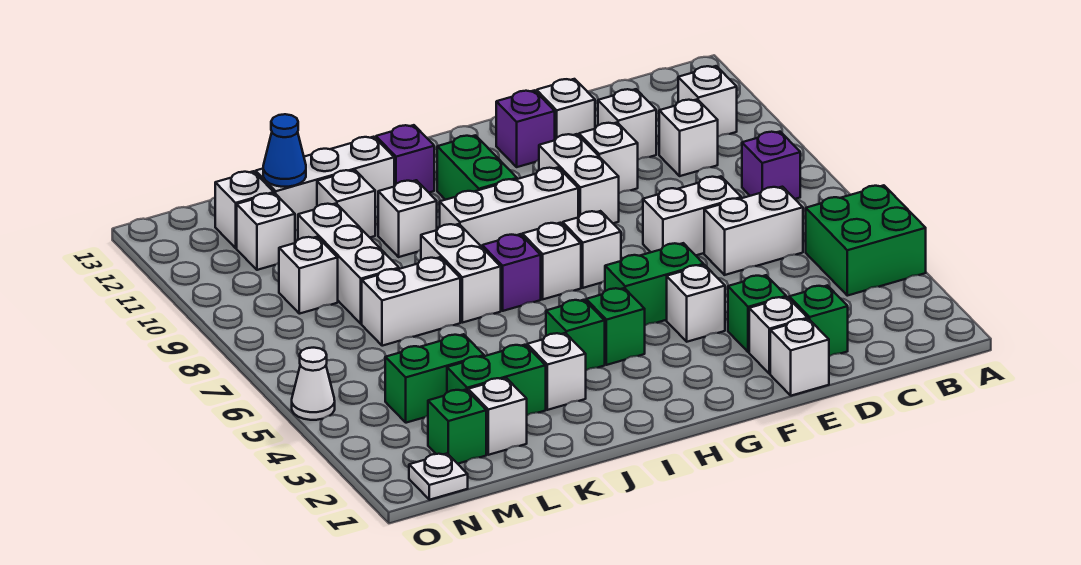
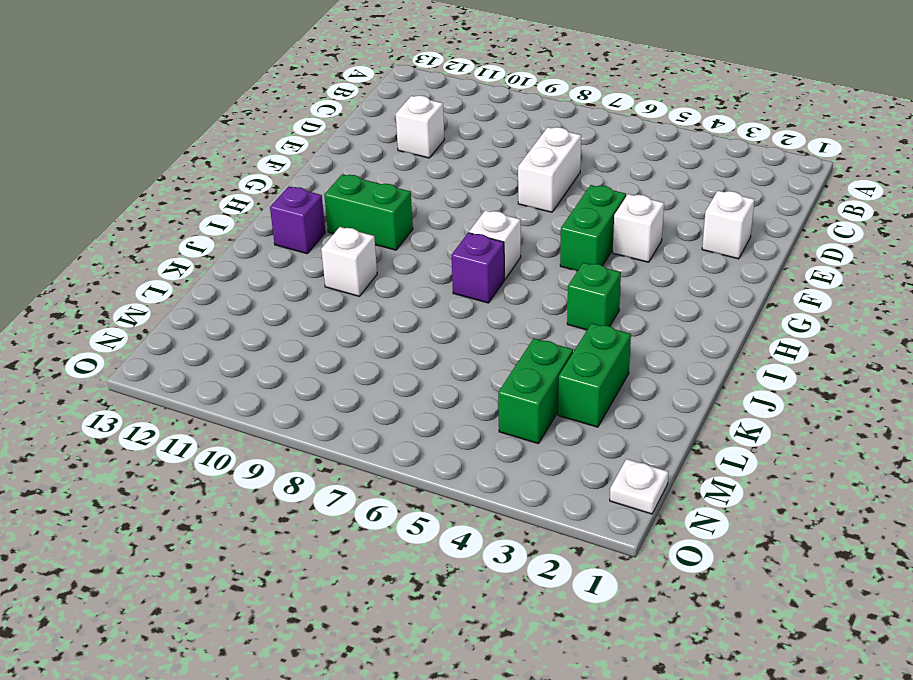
none -> green 2x2 brick [806,185,926,296]
none -> purple 1x1 brick [742,132,800,199]
none -> white 1x1 brick [678,66,737,137]
none -> white 1x2 brick [704,187,803,275]

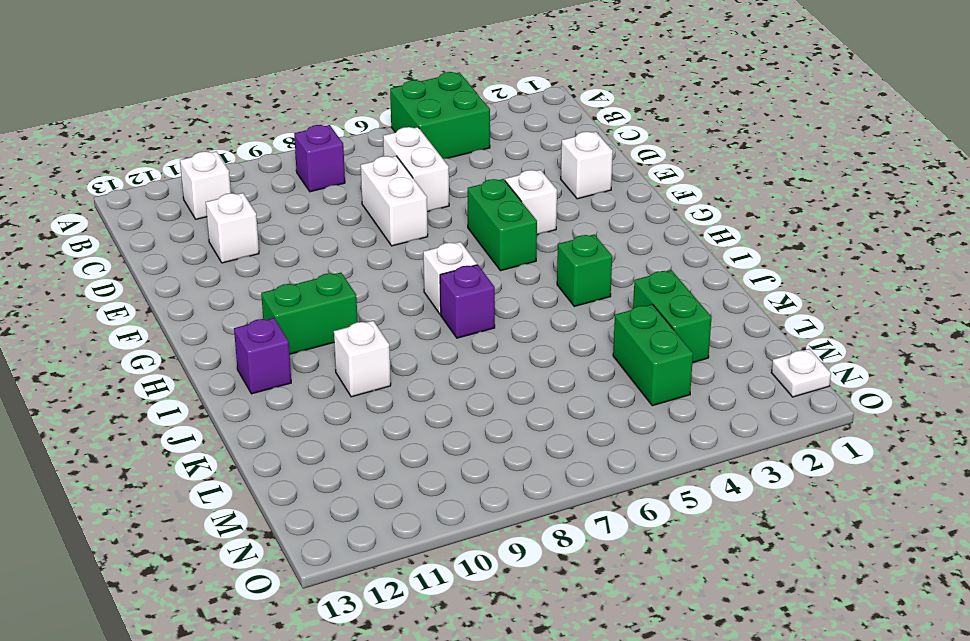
none -> white 1x1 brick [659,99,718,176]
none -> green 1x1 brick [789,285,848,356]
none -> white 1x1 brick [770,319,829,396]
none -> green 1x1 brick [728,275,786,352]

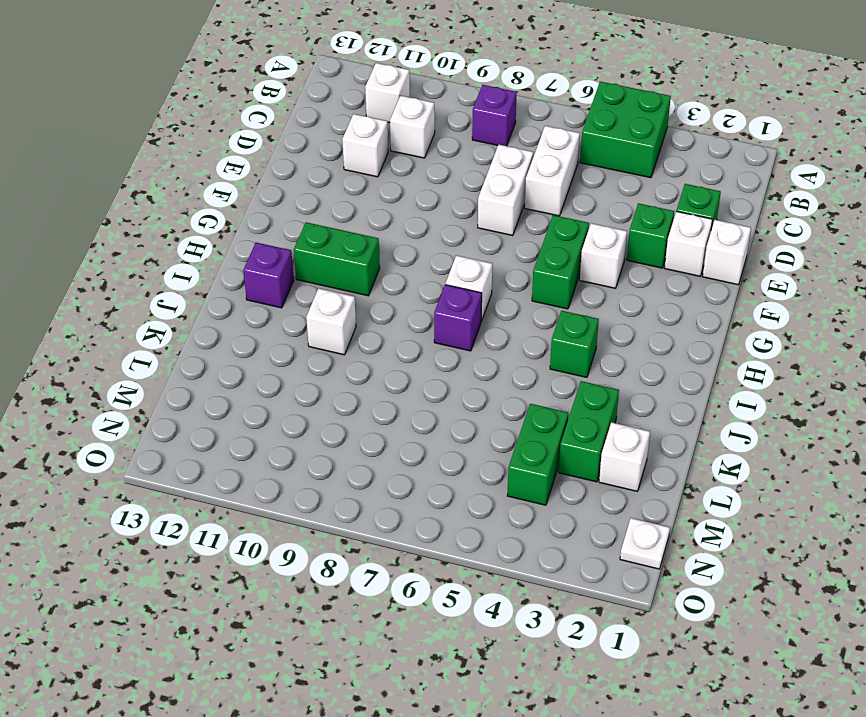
none -> white 1x1 brick [579,123,638,193]
none -> white 1x1 brick [537,79,595,140]
none -> white 1x2 brick [539,134,619,223]
none -> purple 1x1 brick [496,90,555,167]

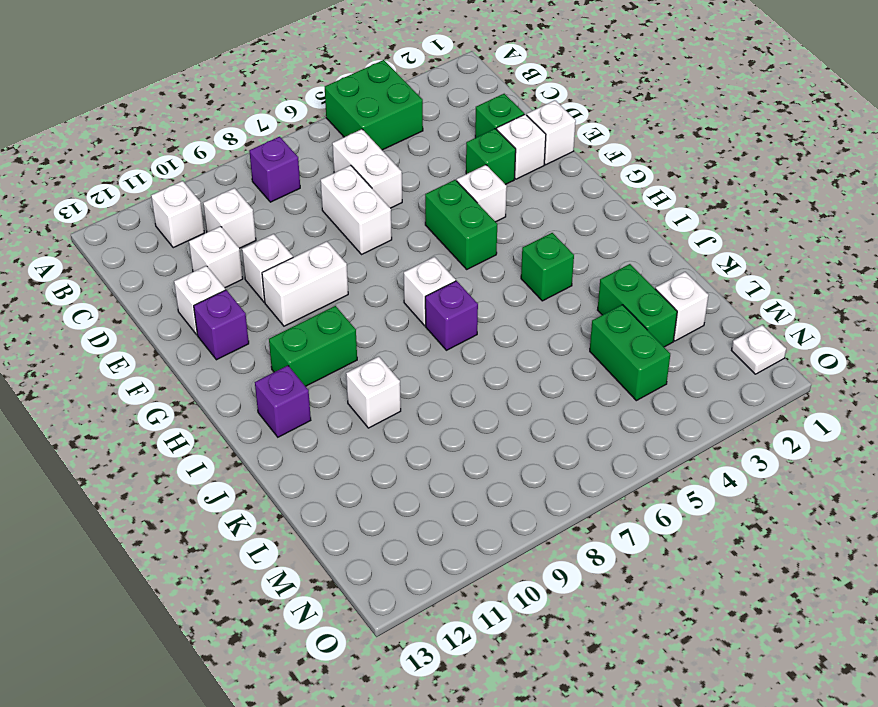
none -> white 1x1 brick [563,211,621,288]
none -> white 1x3 brick [440,168,578,247]
none -> green 1x1 brick [586,288,645,365]
none -> white 1x1 brick [527,333,586,410]

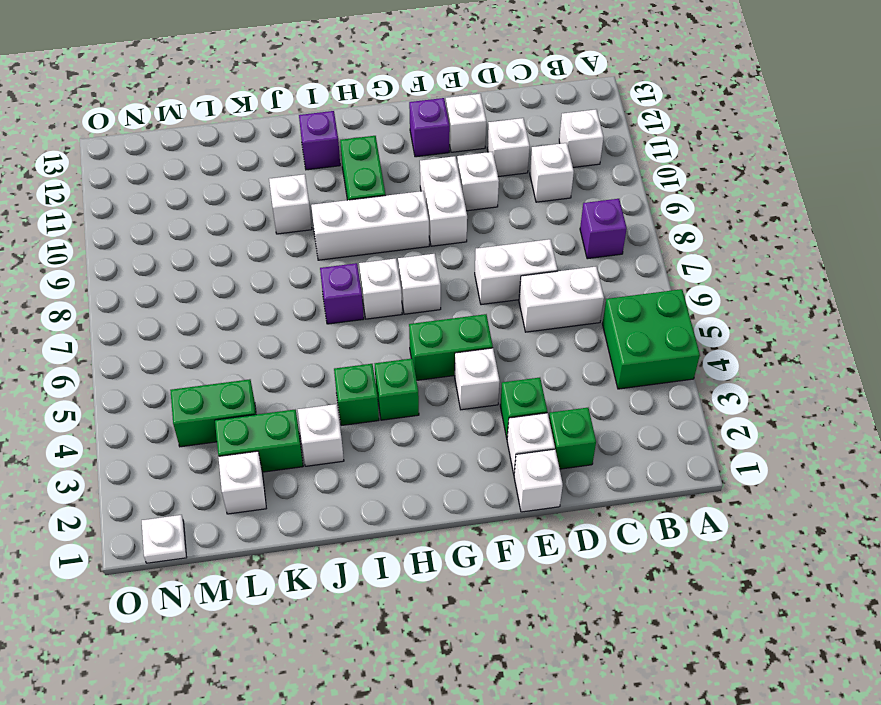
none -> white 1x2 brick [421,224,501,323]
none -> white 1x3 brick [255,137,394,231]
none -> white 1x2 brick [362,257,460,346]
none -> white 1x1 brick [317,170,375,237]

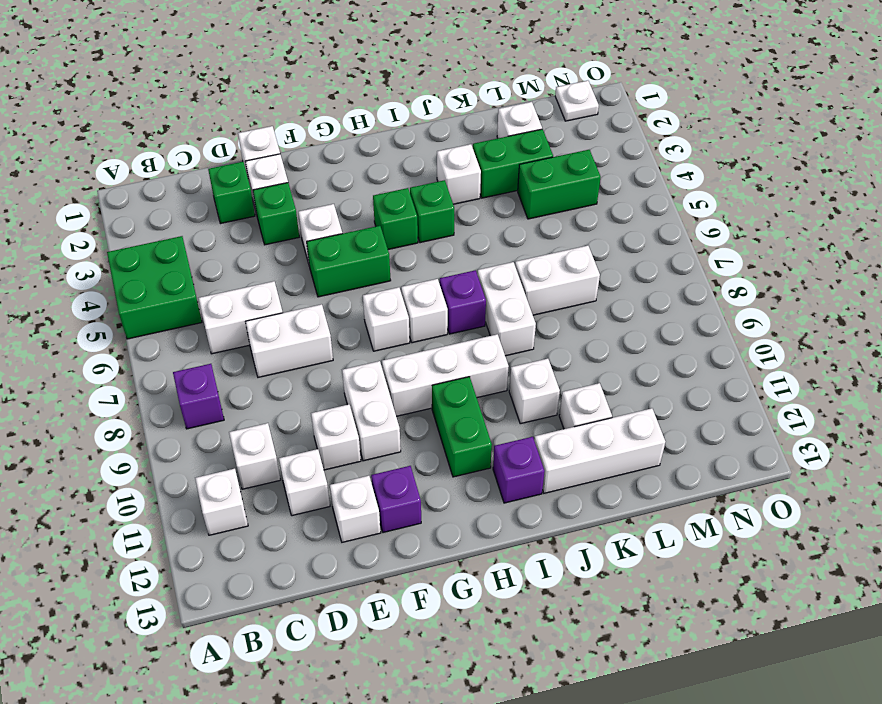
none -> white 1x3 brick [298,204,399,324]
none -> green 1x1 brick [428,390,486,464]
none -> white 1x1 brick [279,237,338,314]
none -> white 1x1 brick [237,193,295,270]

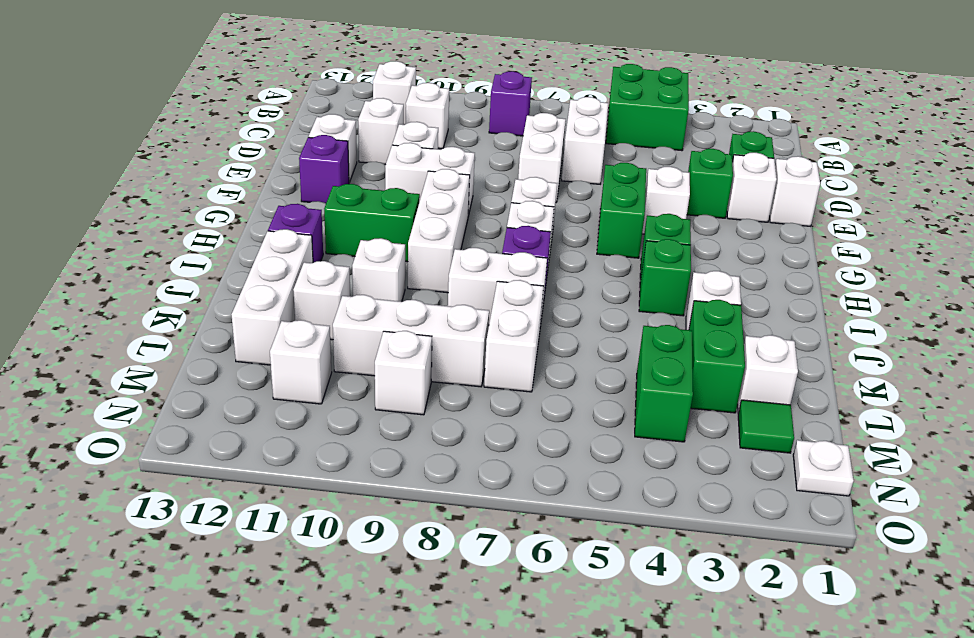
green 1x1 tile [738,400,794,453] -> green 1x1 brick [428,390,486,464]
none -> white 1x1 brick [215,171,274,248]
none -> white 1x1 cone [292,348,335,420]
none -> blue 1x1 cone [263,114,306,187]

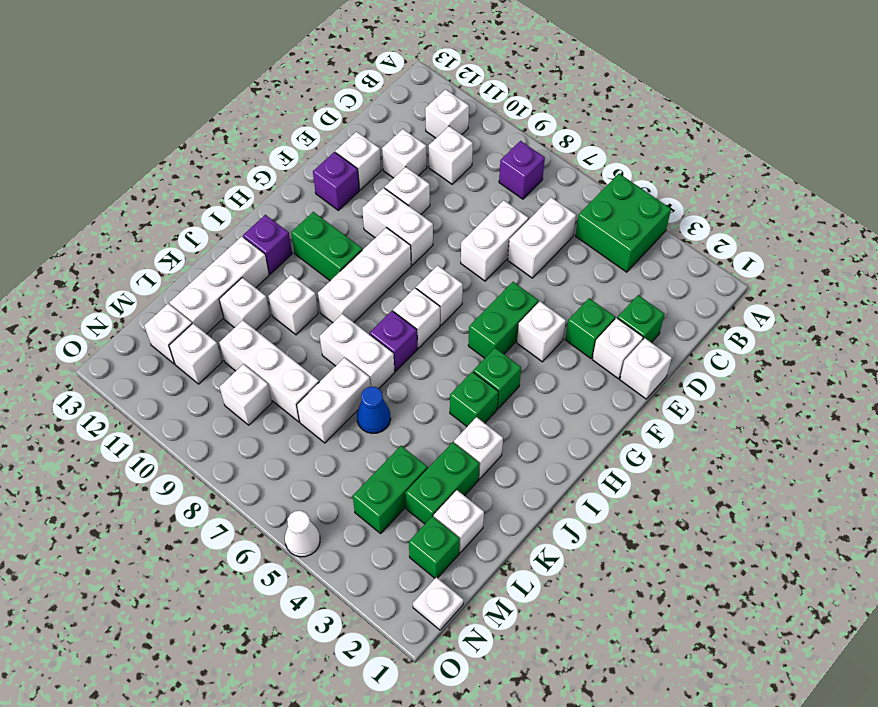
blue 1x1 cone [357,387,391,433] -> blue 1x1 cone moved to [263,114,306,187]

